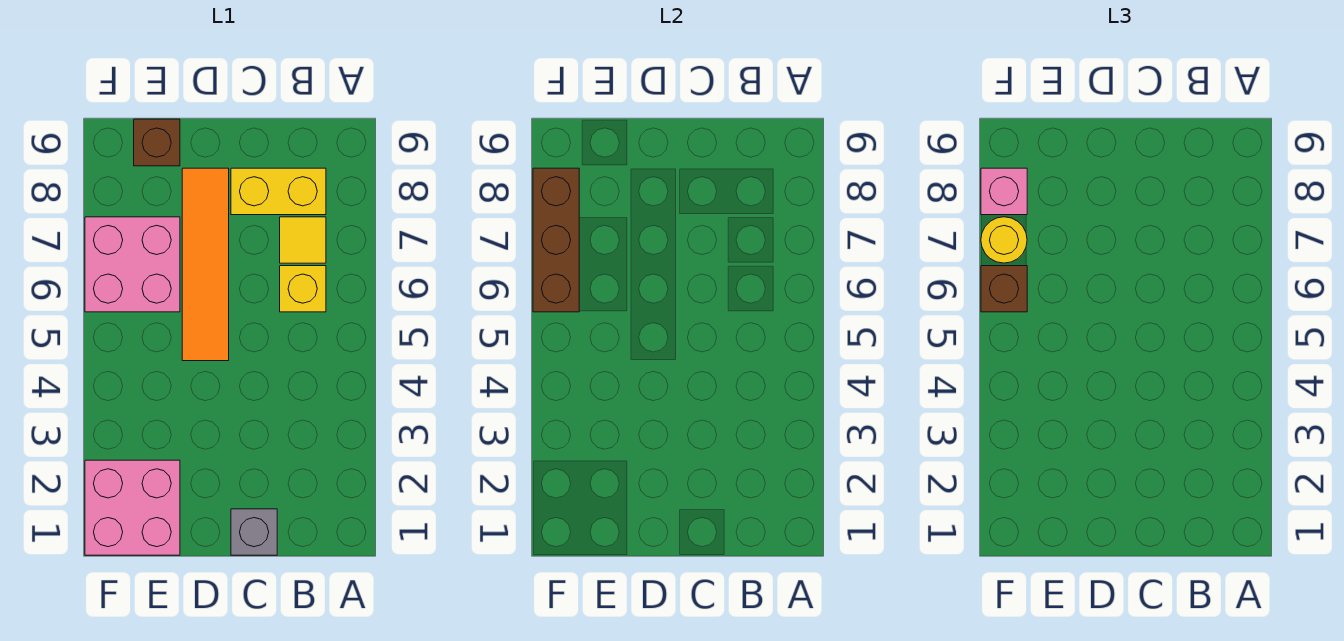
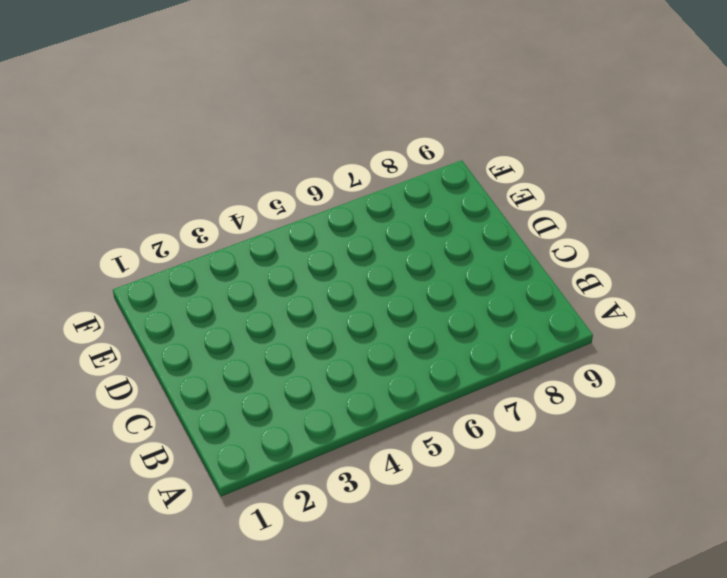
none -> yellow 1x1 brick [280,266,326,312]
none -> yellow 1x1 tile [280,217,326,263]
none -> yellow 1x2 brick [231,168,326,215]

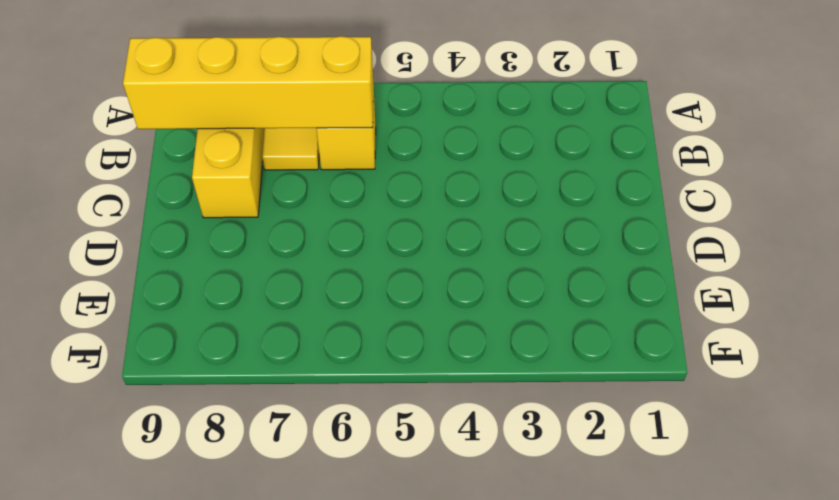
yellow 1x4 brick [123,36,373,129] -> none
none -> grey 1x1 brick [231,509,277,555]
none -> orange 1x4 tile [182,168,229,361]
none -> pink 2x2 brick [85,460,180,555]

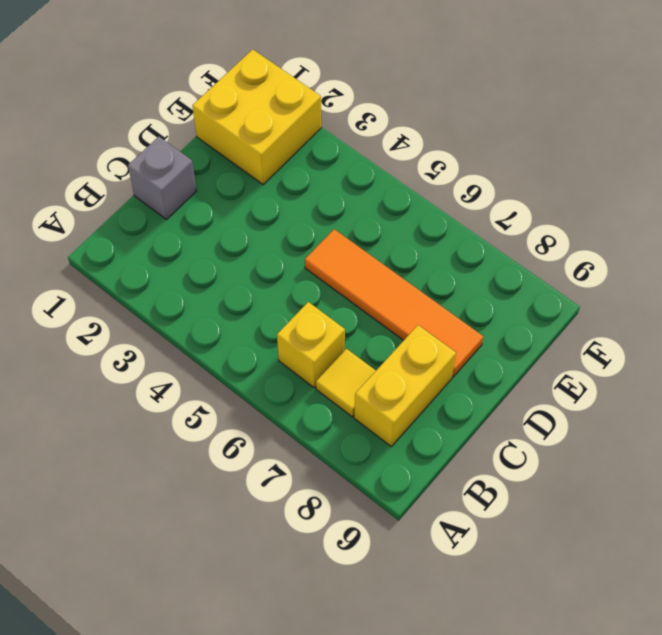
yellow 2x2 brick [192,49,321,185] -> pink 2x2 brick [85,460,180,555]
none -> pink 2x2 brick [85,217,180,312]
none -> brown 1x1 brick [134,119,180,166]
none -> brown 1x3 brick [533,168,579,312]

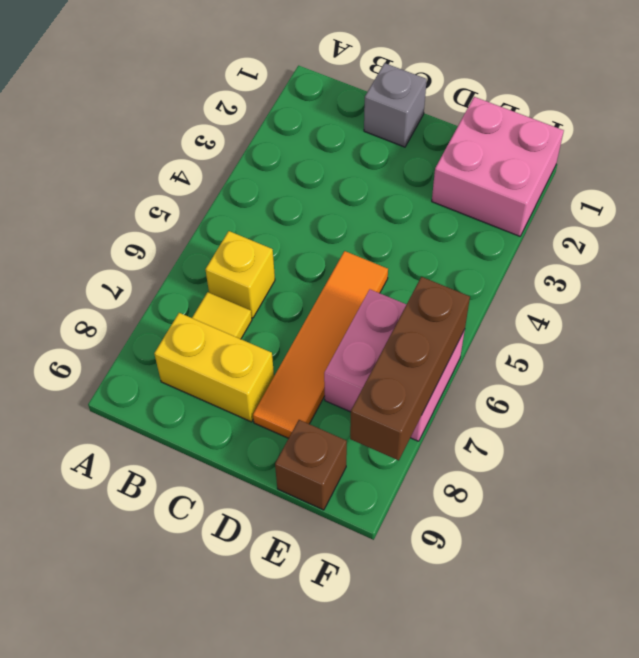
none -> brown 1x1 brick [981,266,1027,312]
none -> yellow 1x1 round brick [981,217,1027,263]
none -> pink 1x1 brick [981,168,1027,215]

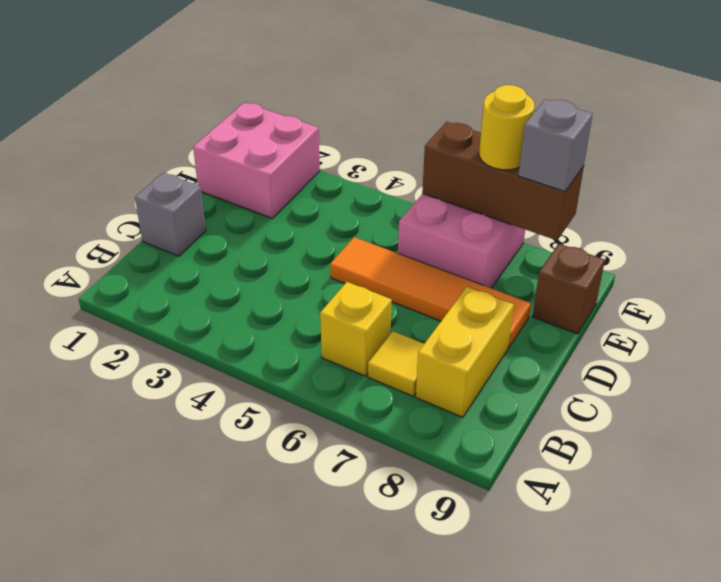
grey 1x1 brick [518,99,593,192] -> pink 1x1 brick [981,168,1027,215]
none -> brown 1x1 brick [981,266,1027,312]

